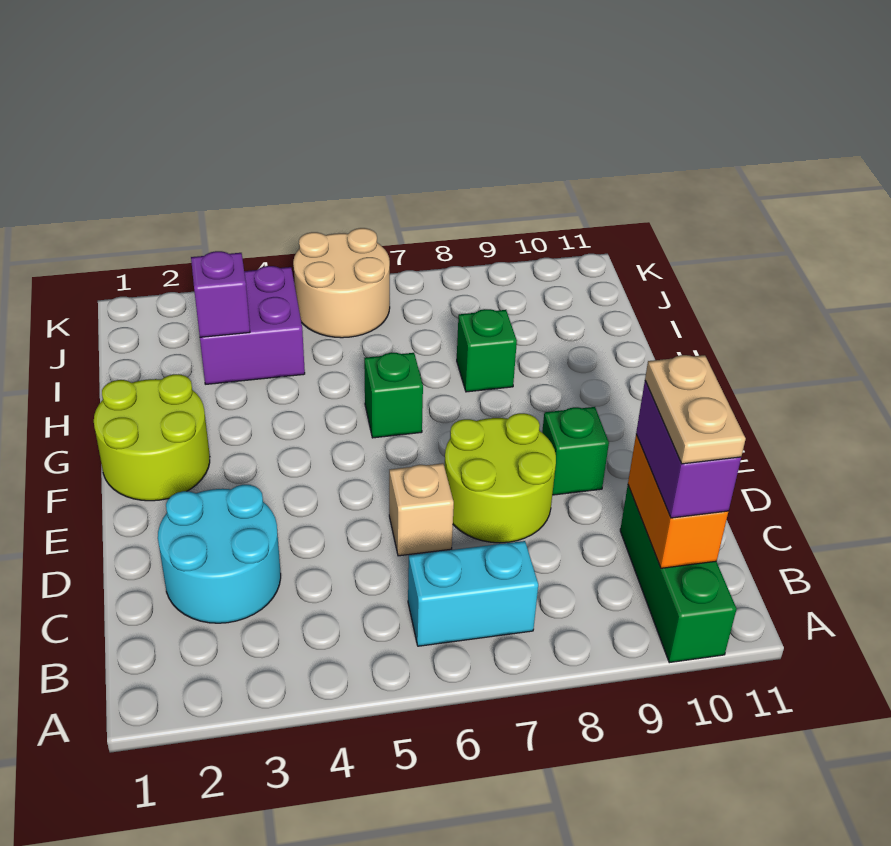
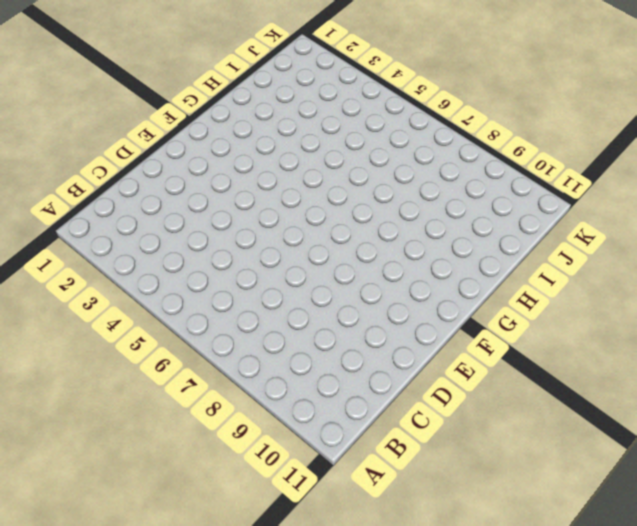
none -> green 1x3 brick [620,485,737,663]
none -> cyan 1x2 brick [408,541,538,646]
none -> cyan 2x2 round brick [158,485,281,623]

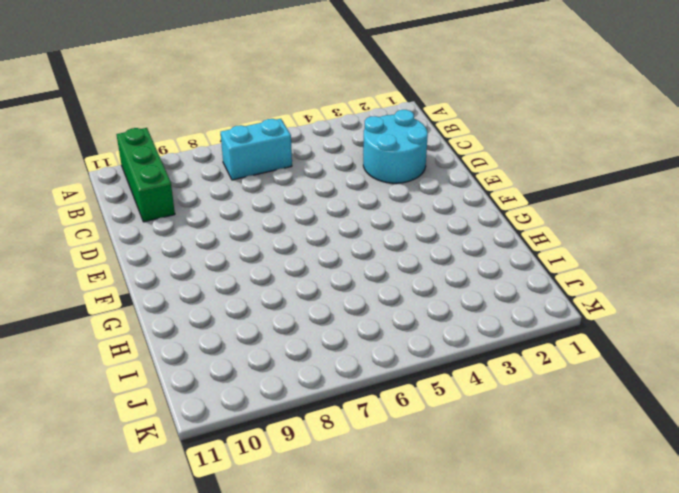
none -> tan 1x1 brick [389,463,454,556]
none -> lime 2x2 round brick [445,413,556,543]
none -> green 1x1 brick [542,407,609,495]

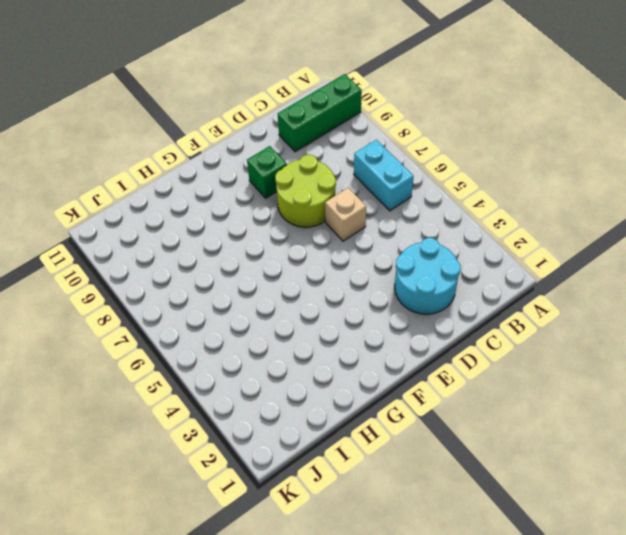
none -> lime 2x2 round brick [94,374,210,501]
none -> green 1x1 brick [364,353,423,438]
none -> green 1x1 brick [457,309,517,392]

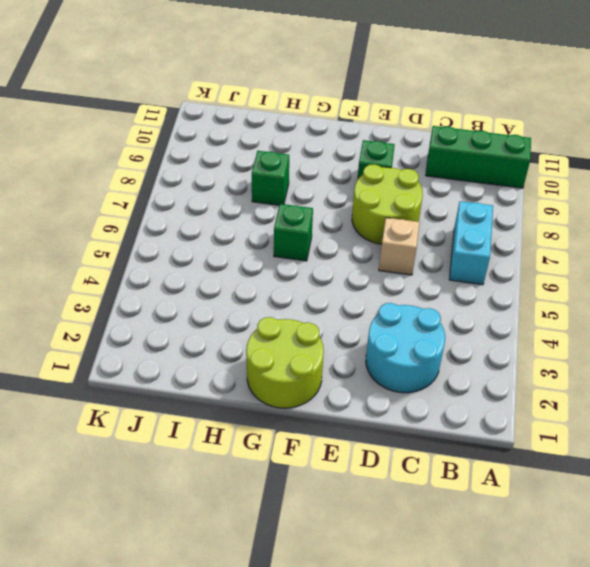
none -> purple 2x2 brick [200,266,305,384]
none -> tan 2x2 round brick [293,228,390,338]
none -> orange 1x2 brick [628,434,728,568]

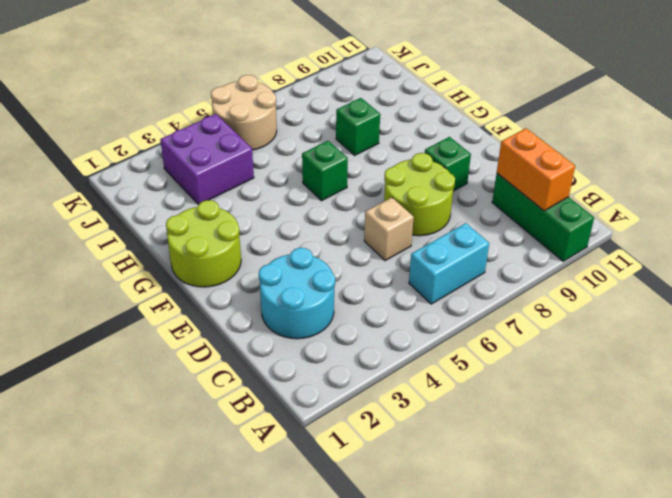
none -> purple 1x1 brick [191,251,250,337]
none -> purple 1x2 brick [636,381,741,518]
none -> tan 1x2 plate [645,355,746,464]

